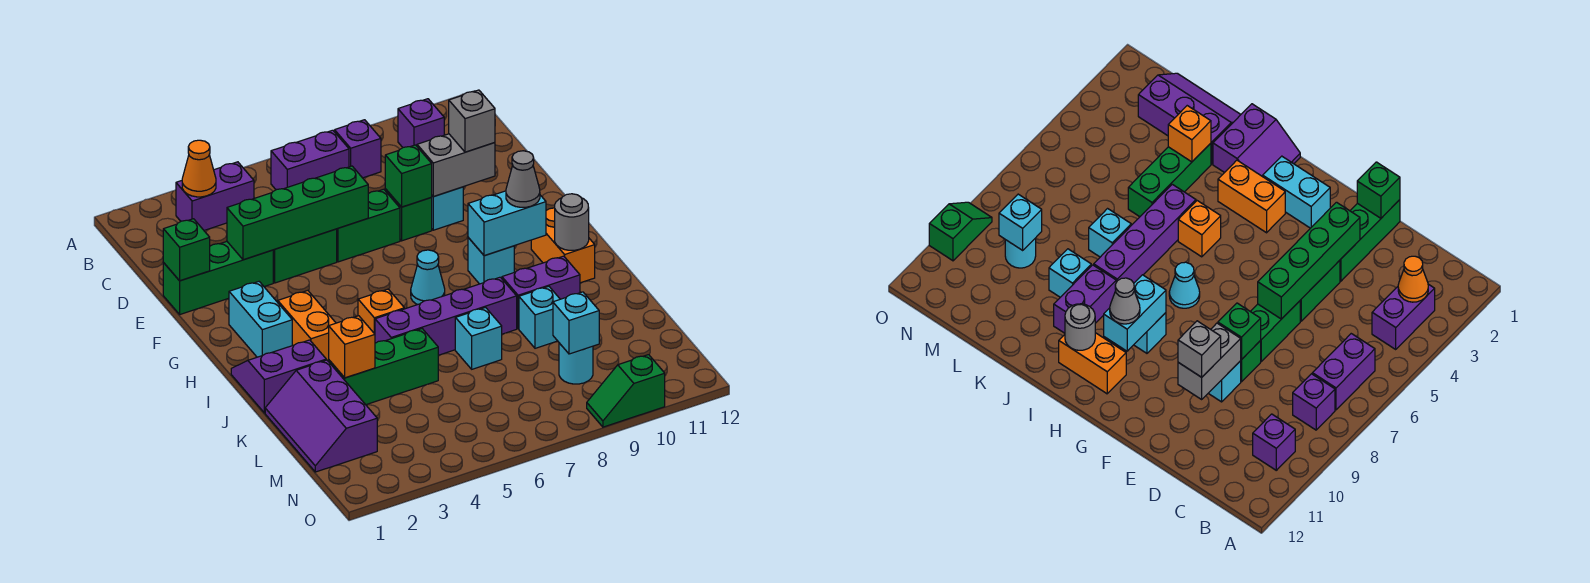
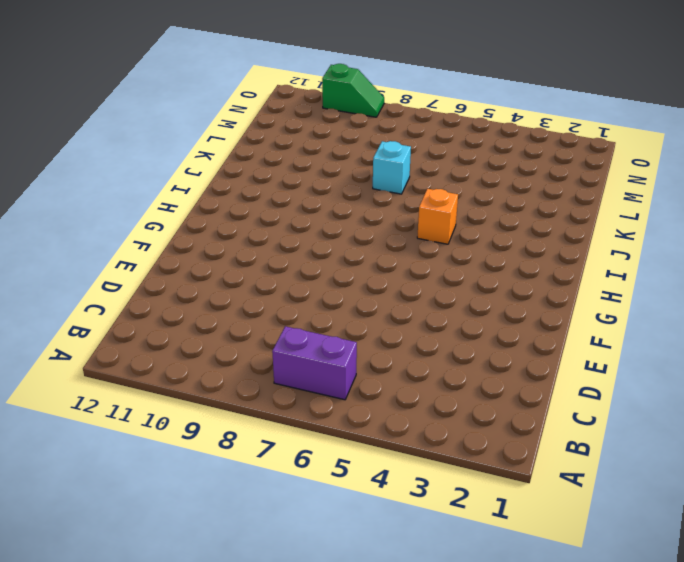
none -> purple 1x2 brick [176,162,254,230]
none -> purple 1x1 brick [335,120,381,178]
none -> purple 1x1 brick [398,99,444,147]
none -> green 1x3 brick [163,241,273,314]

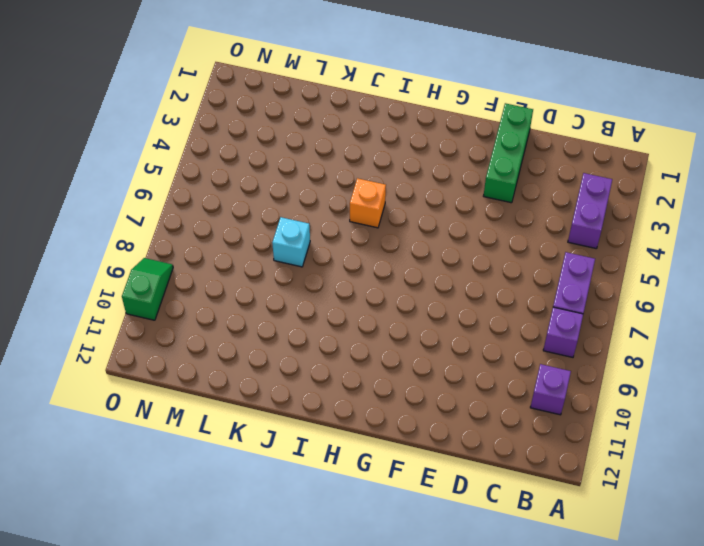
none -> green 1x2 brick [273,229,337,283]
none -> green 1x2 brick [337,189,400,262]
none -> green 1x1 brick [385,189,432,241]
none -> cyan 1x1 brick [431,187,463,230]

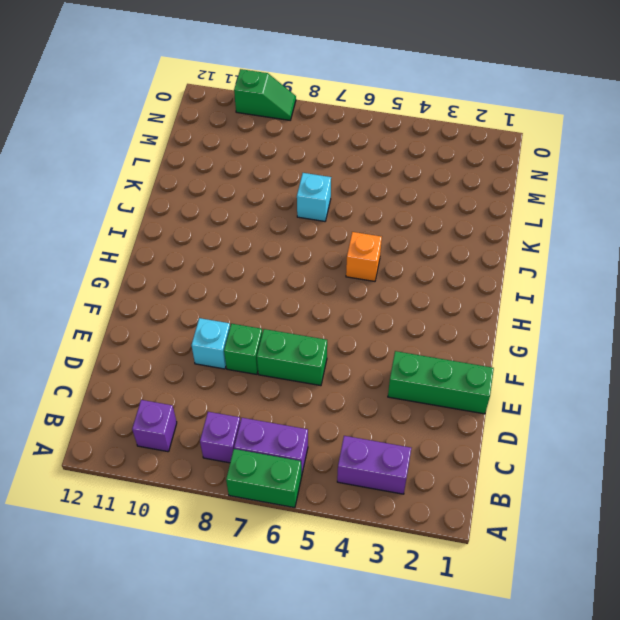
green 1x2 brick [226,449,302,508] -> green 1x2 brick moved to [273,229,337,283]
none -> cyan 1x2 brick [229,282,292,357]
none -> orange 1x2 brick [278,291,336,362]
none -> cyan 1x1 cone [411,250,445,305]
none -> cyan 1x1 brick [468,238,514,284]

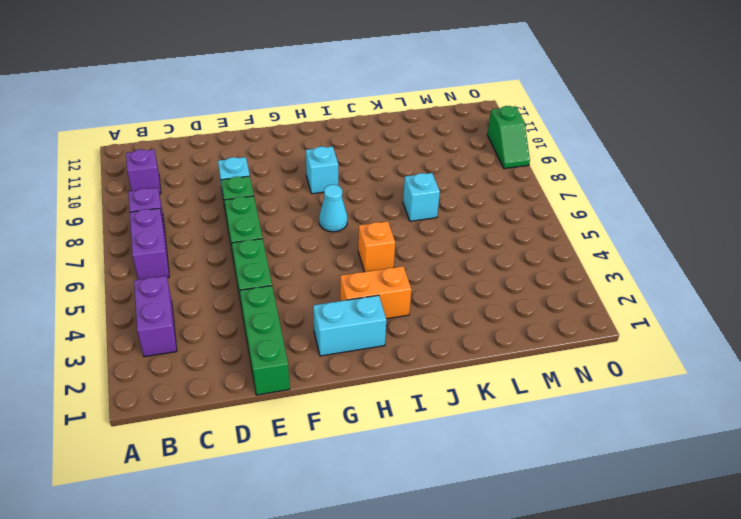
none -> orange 1x2 brick [531,208,595,283]
none -> purple 2x2 slope [231,340,326,413]
none -> purple 1x4 brick [375,277,517,355]
none -> purple 1x2 brick [502,256,580,329]

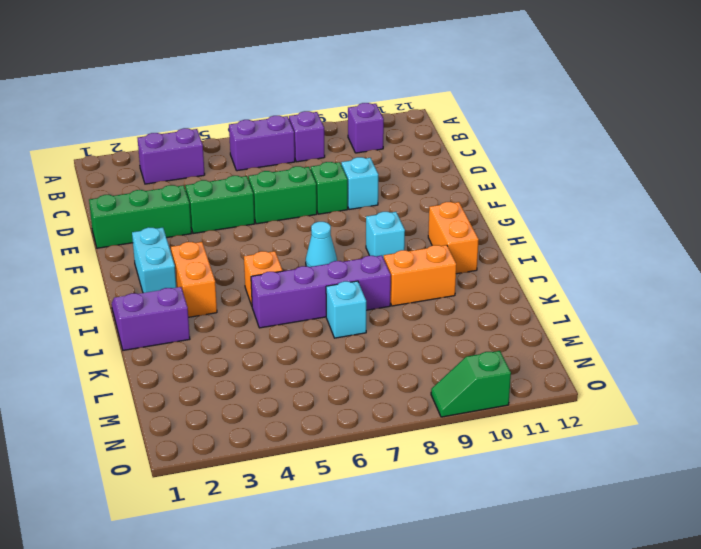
orange 1x2 brick [384,245,456,306] -> purple 1x2 brick [502,256,580,329]
none -> purple 2x3 slope [265,360,377,472]
none -> green 1x3 brick [329,329,438,405]
none -> cyan 1x1 brick [519,287,560,348]
none -> cyan 1x1 round brick [559,343,593,384]

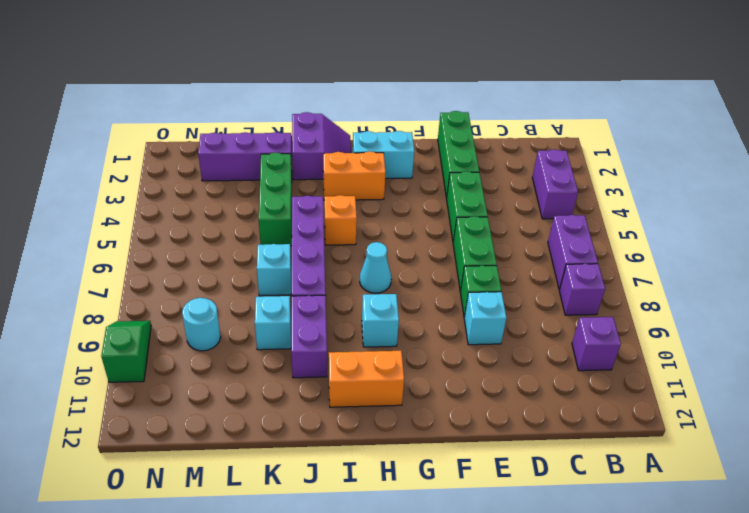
none -> orange 1x1 cone [182,140,216,197]
none -> green 1x1 brick [163,219,210,281]
none -> green 1x4 brick [227,166,368,260]
none -> green 1x1 brick [385,145,432,207]

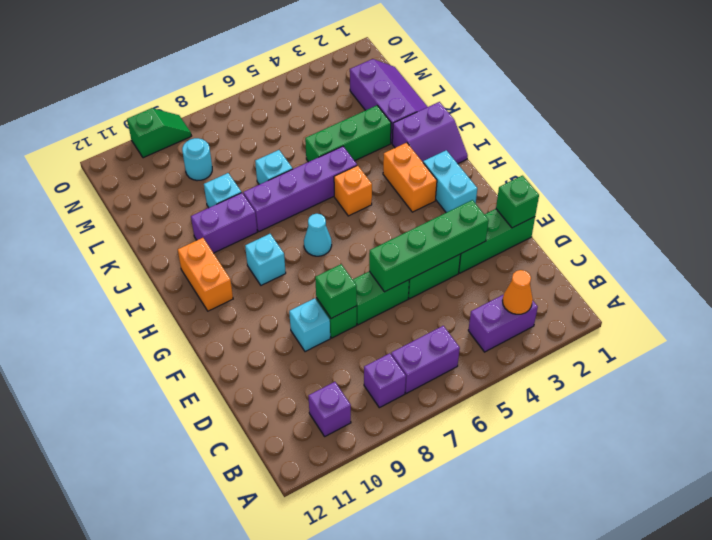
none -> grey 1x2 brick [417,134,495,196]
none -> cyan 1x2 brick [468,191,546,256]
none -> grey 1x1 round brick [555,194,589,250]
none -> orange 1x1 brick [329,316,375,378]

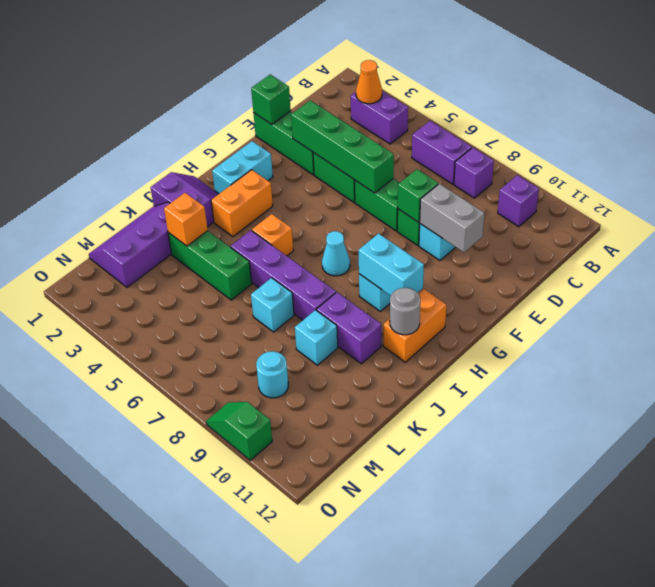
none -> cyan 1x1 brick [553,292,599,354]
none -> grey 1x1 brick [449,90,495,152]
none -> grey 1x1 cone [506,151,540,207]

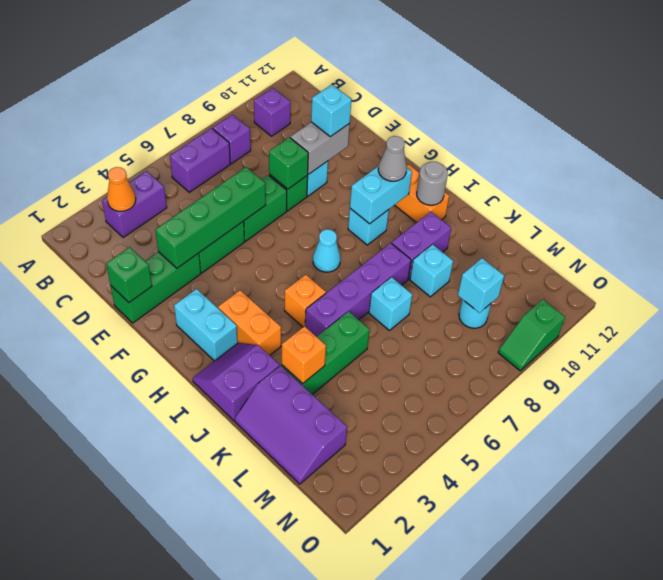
cyan 1x1 brick [311,85,351,137] -> grey 1x1 brick [449,90,495,152]

